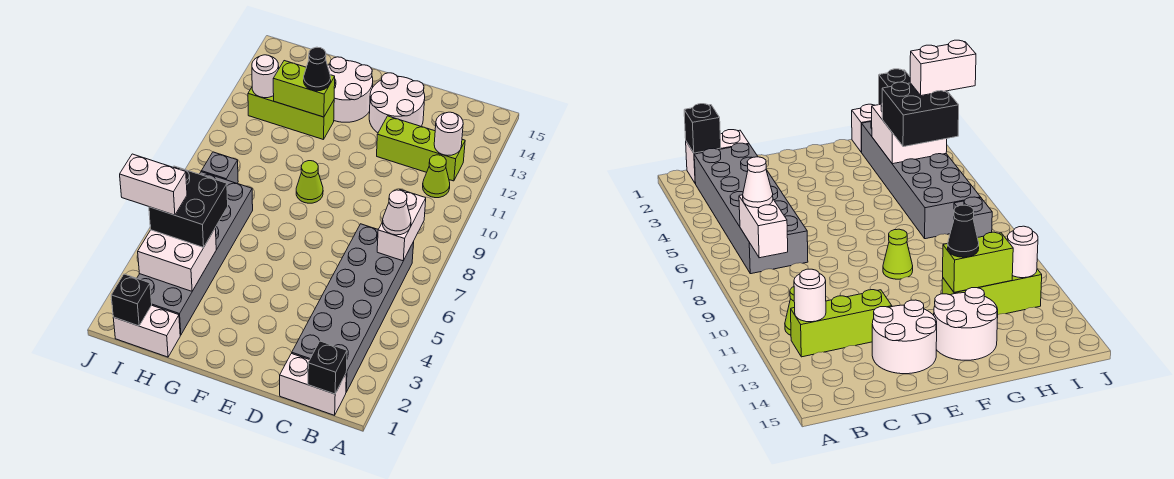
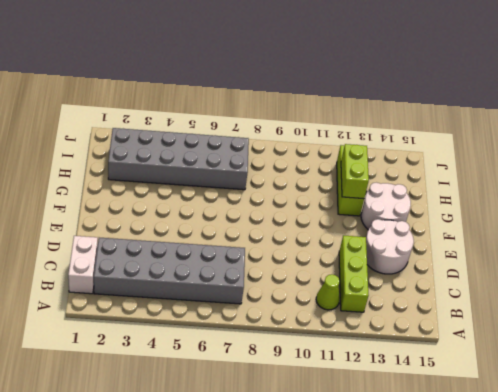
none -> lime 1x1 cone [296,161,323,203]
none -> white 1x2 brick [113,305,180,357]
none -> grey 1x1 brick [202,152,238,183]

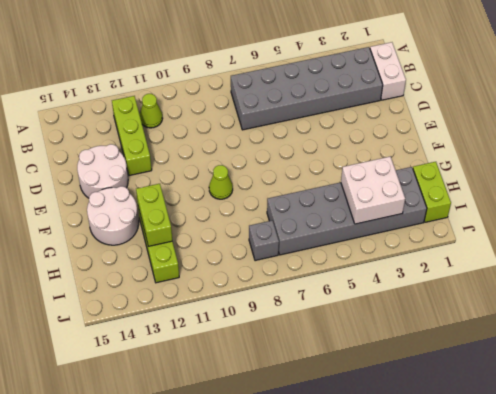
lime 1x2 brick [413,162,451,222] -> white 1x2 brick [113,305,180,357]
none -> black 1x1 brick [308,341,347,394]
none -> white 1x2 brick [377,190,426,261]
none -> white 1x1 round brick [434,112,463,155]

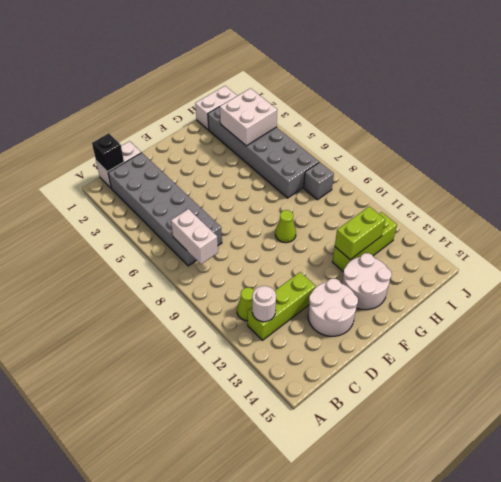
none -> black 1x1 brick [111,274,152,326]
none -> white 1x1 round brick [252,55,279,98]
none -> white 1x1 cone [383,190,411,235]

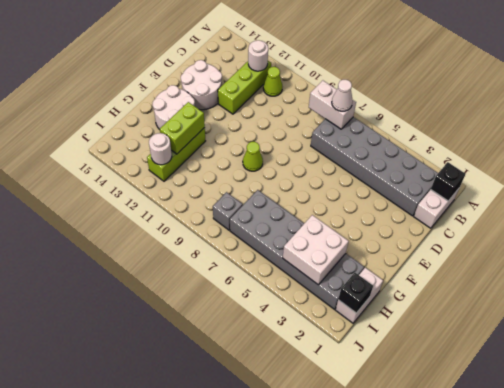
none -> black 1x1 cone [304,47,331,91]
none -> black 2x2 brick [149,166,228,248]
none -> white 1x2 brick [120,154,187,215]

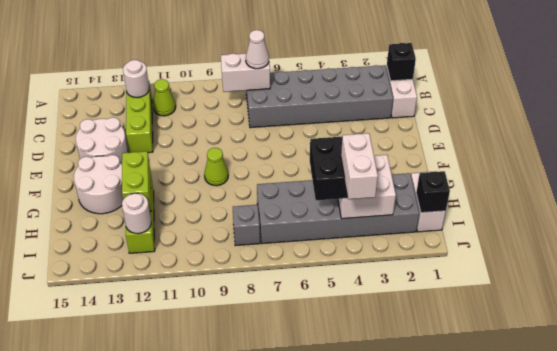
none -> black 1x1 cone [304,47,331,91]

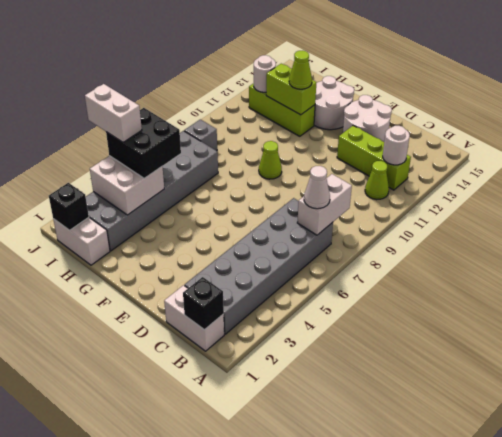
lime 1x1 cone [289,51,312,89] -> black 1x1 cone [304,47,331,91]

